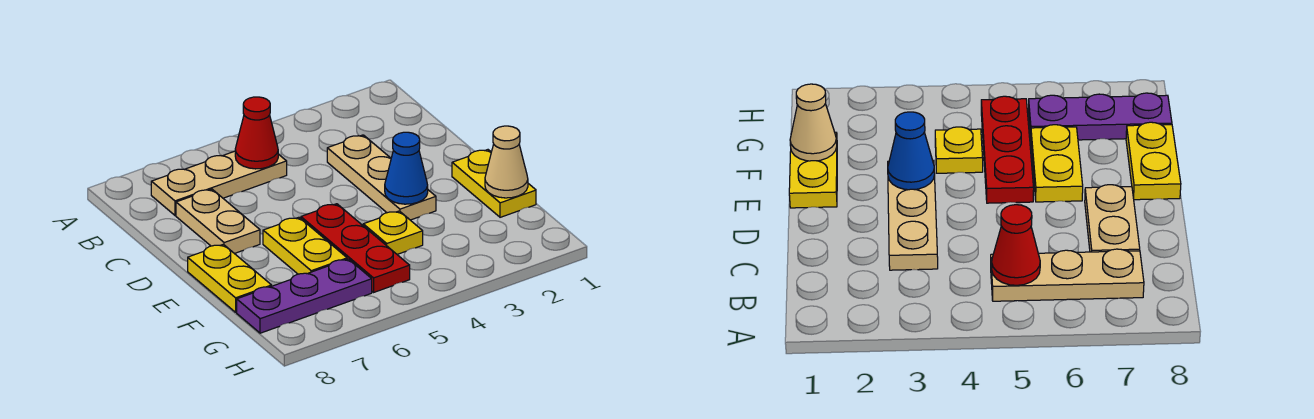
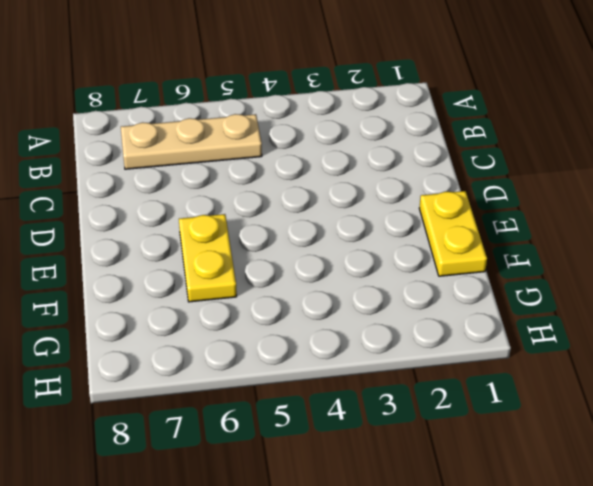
none -> tan 1x3 plate [327,135,436,220]
none -> tan 1x2 plate [176,189,260,254]
none -> red 1x3 plate [301,204,410,292]

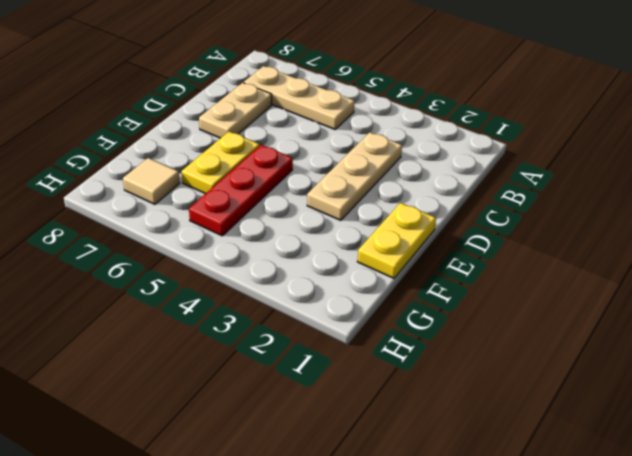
tan 1x1 tile [123,158,180,204] -> purple 1x3 plate [237,259,372,333]
none -> yellow 1x2 plate [188,244,272,312]
none -> yellow 1x1 plate [363,211,423,254]
none -> red 1x1 cone [235,97,278,169]

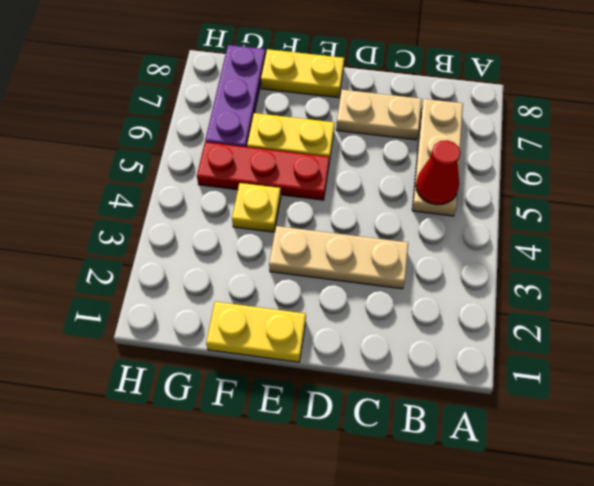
none -> blue 1x1 cone [385,132,428,204]
none -> tan 1x1 cone [485,126,528,198]

